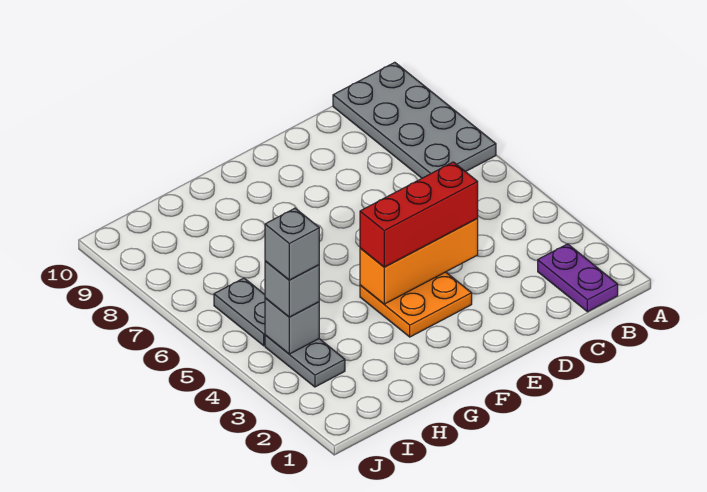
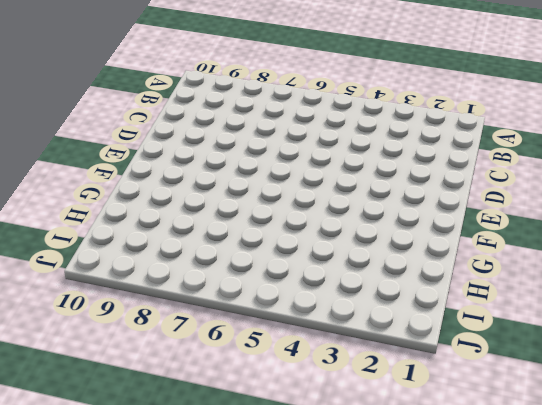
none -> grey 2x4 plate [333,62,496,178]
none -> purple 1x2 plate [538,244,618,312]

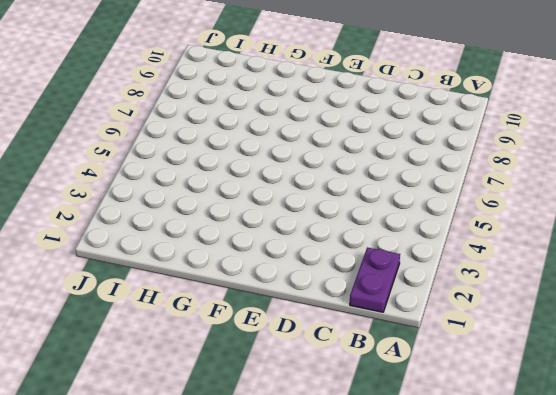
none -> grey 2x4 plate [333,62,496,178]
none -> orange 2x2 plate [360,272,472,337]

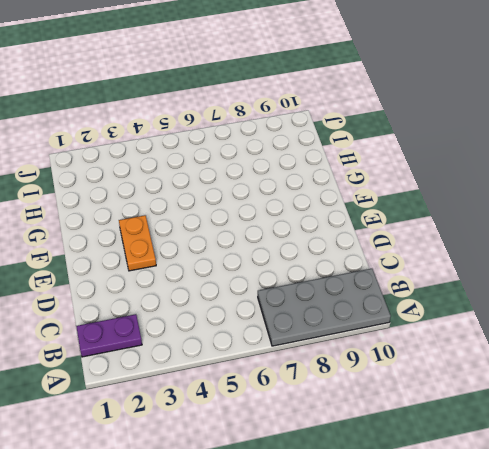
orange 1x2 plate [119,215,156,271] -> orange 2x2 plate [360,272,472,337]
none -> grey 1x2 plate [265,335,345,387]
none -> grey 1x2 plate [214,278,265,346]

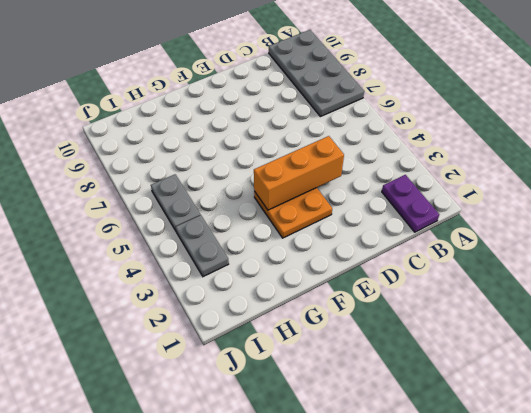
none -> grey 1x1 brick [265,298,319,354]
none -> red 1x3 brick [360,162,478,267]

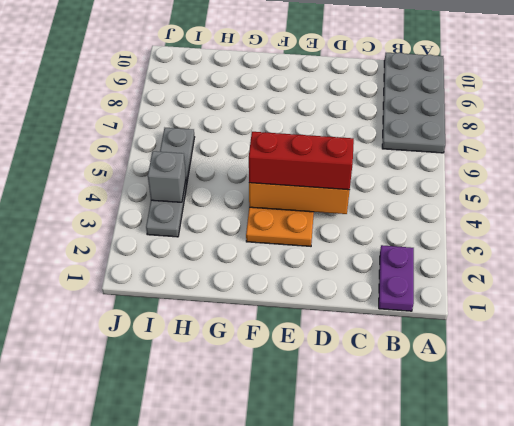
none -> grey 1x1 brick [265,261,319,317]
none -> grey 1x1 brick [265,208,319,280]

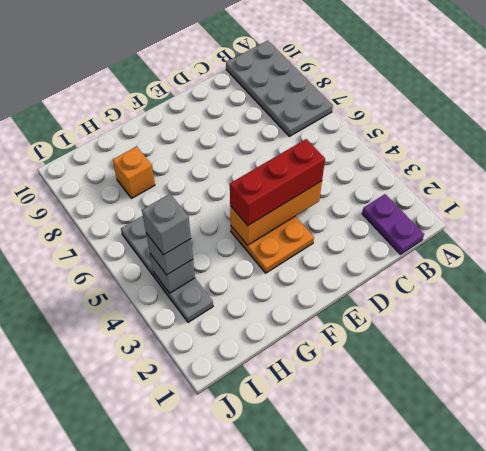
orange 1x1 brick [113,147,155,198] -> none

